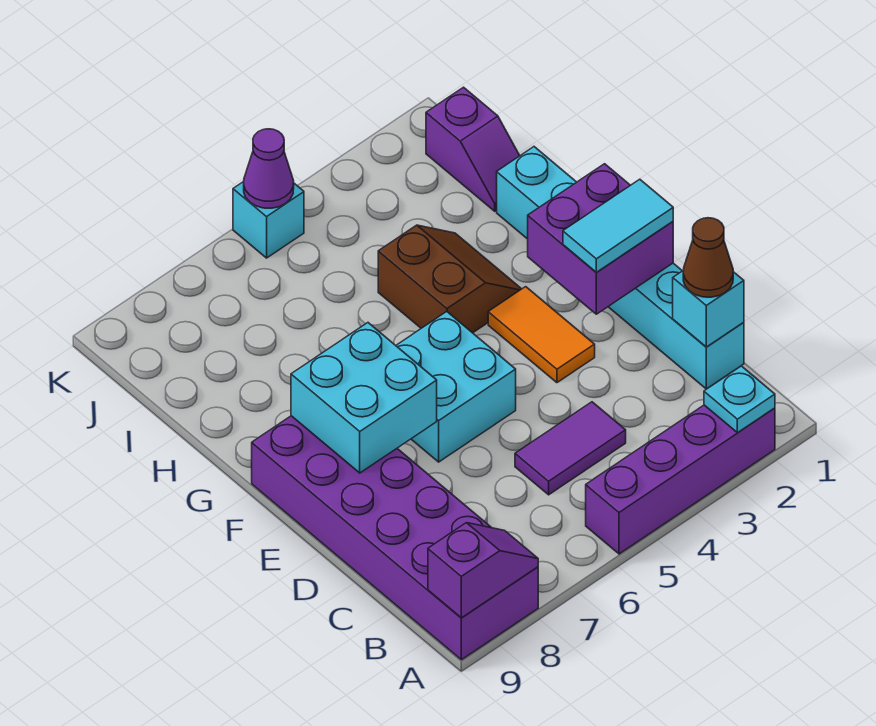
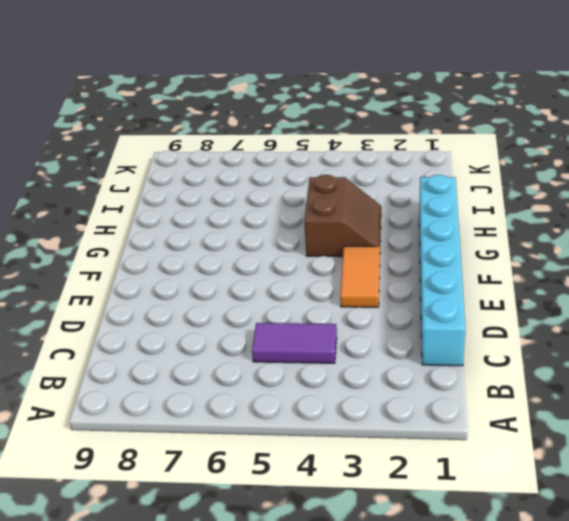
none -> purple 1x4 brick [586,405,775,554]
none -> purple 2x6 brick [252,416,538,660]
none -> cyan 2x2 brick [396,312,516,462]

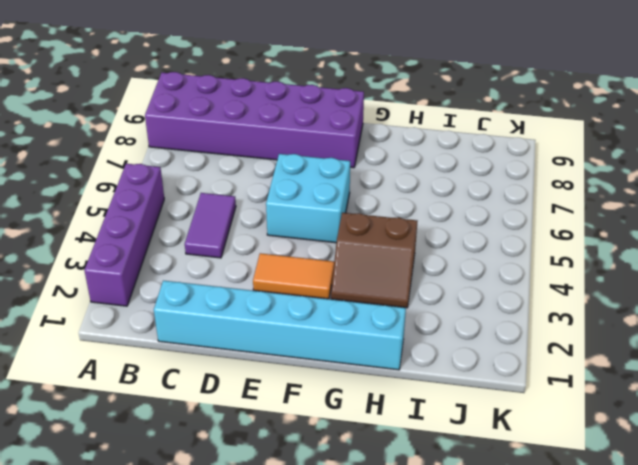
none -> purple 1x2 slope [426,87,520,211]
none -> cyan 1x1 brick [233,182,304,258]
none -> cyan 1x1 plate [704,366,775,433]

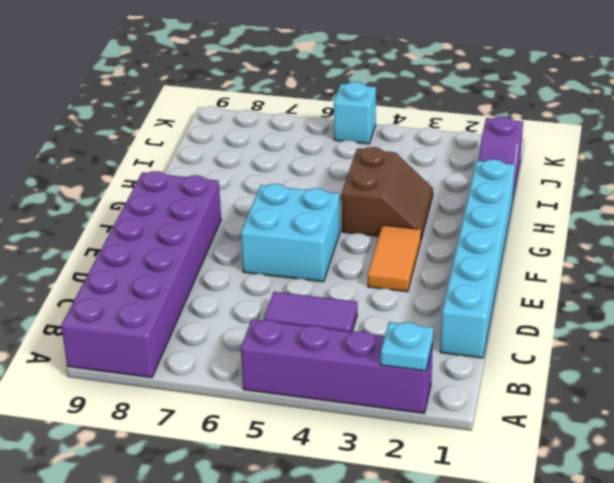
none -> purple 1x2 slope [428,523,538,618]
none -> cyan 1x1 brick [673,270,744,347]
none -> purple 2x2 brick [528,164,673,314]

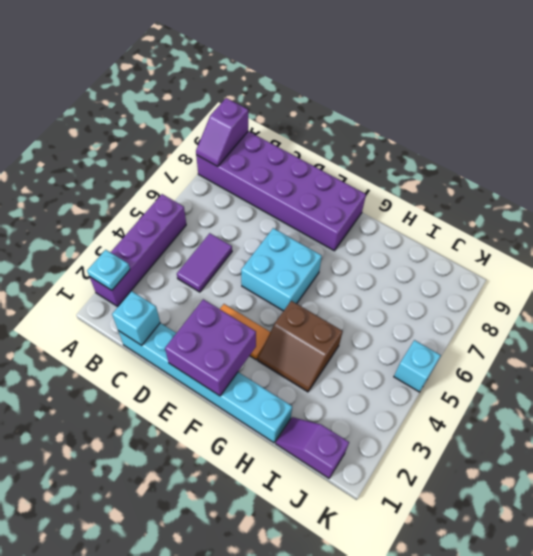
none -> cyan 2x2 brick [291,323,437,473]
none -> purple 1x1 cone [244,129,294,208]
none -> brown 1x1 cone [683,218,733,297]

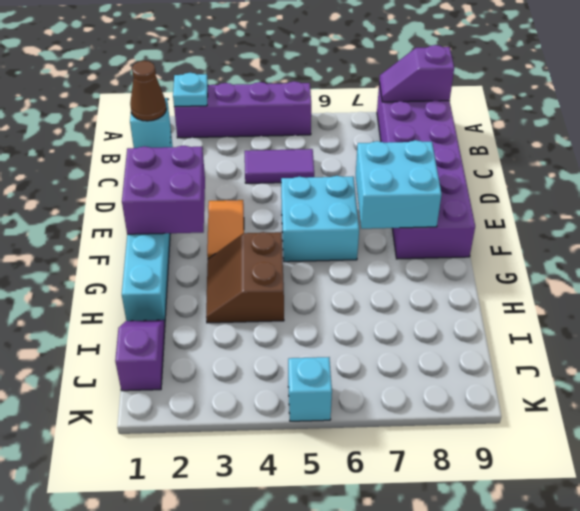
none -> purple 1x1 cone [244,129,294,208]
none -> cyan 1x2 tile [563,179,673,272]

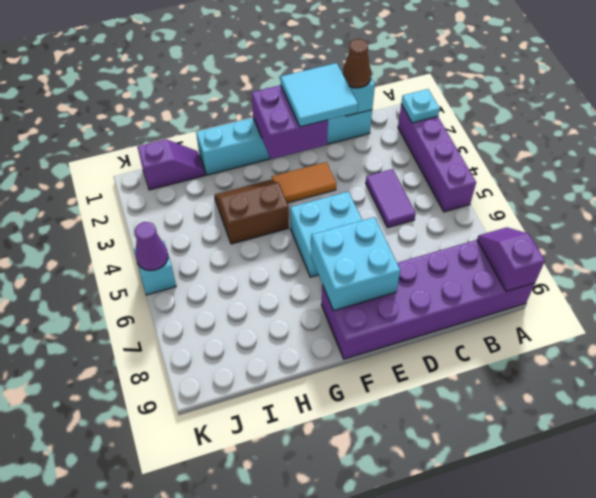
cyan 2x2 tile [281,63,358,127] -> cyan 1x2 tile [563,179,673,272]

